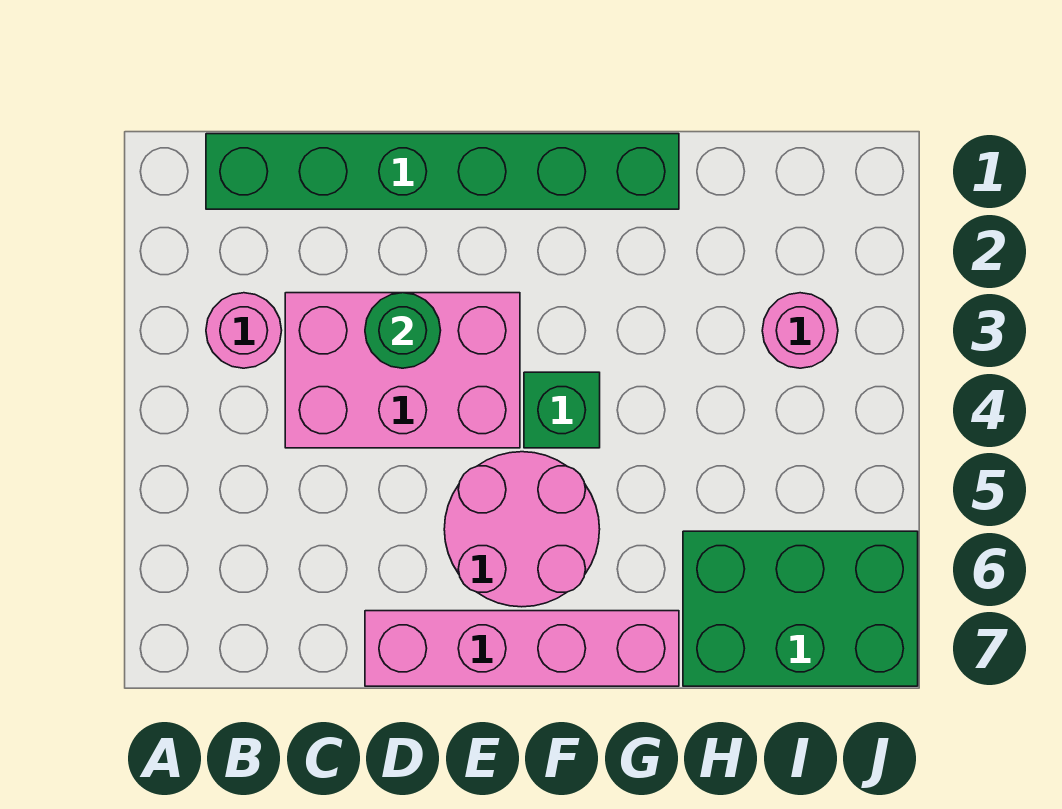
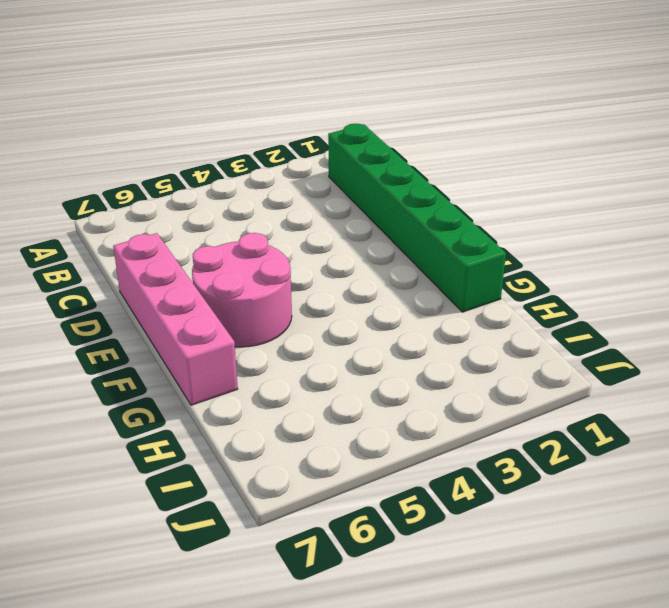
none -> pink 1x1 round brick [206,293,282,368]
none -> pink 2x3 brick [285,293,520,448]

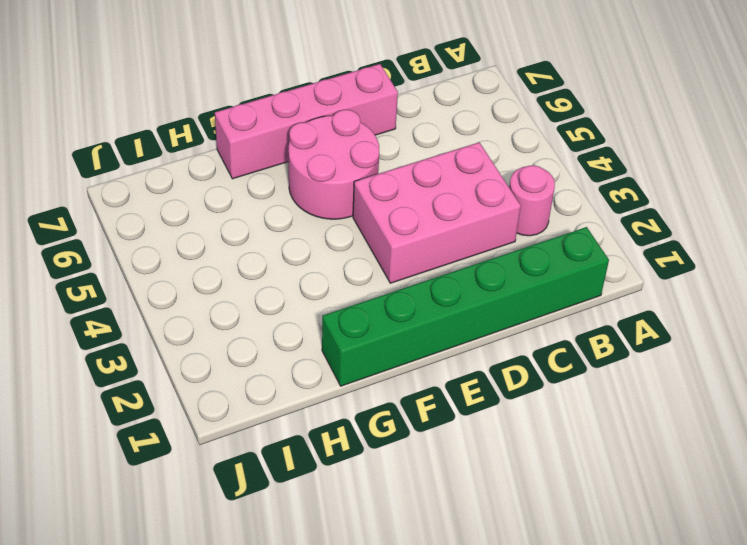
none -> green 1x1 brick [524,372,600,448]
none -> green 2x3 brick [683,531,918,686]

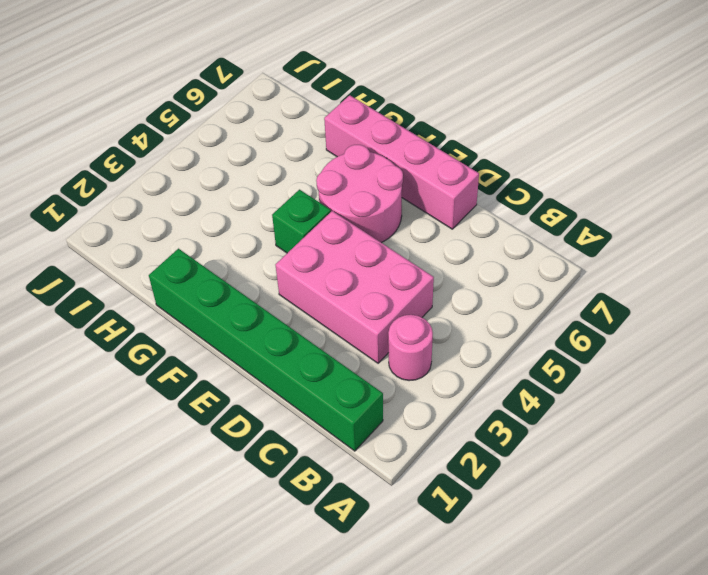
none -> green 2x3 brick [683,531,918,686]
none -> pink 1x1 round brick [762,293,838,368]

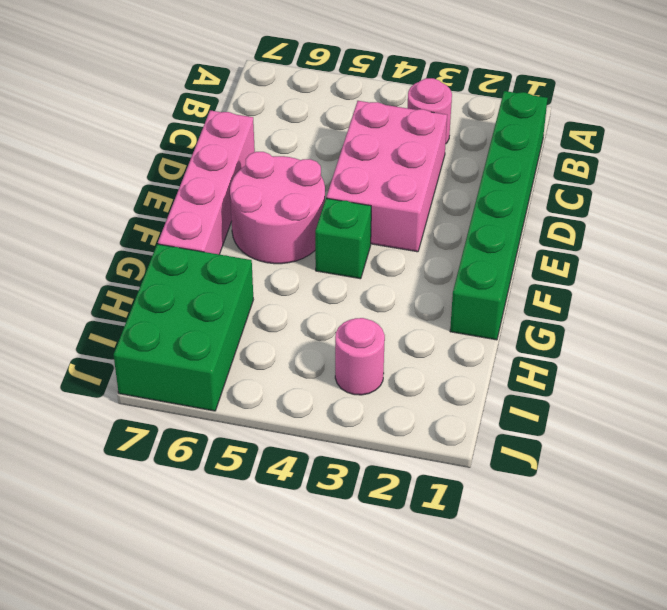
none -> green 1x1 round brick [365,293,441,368]

